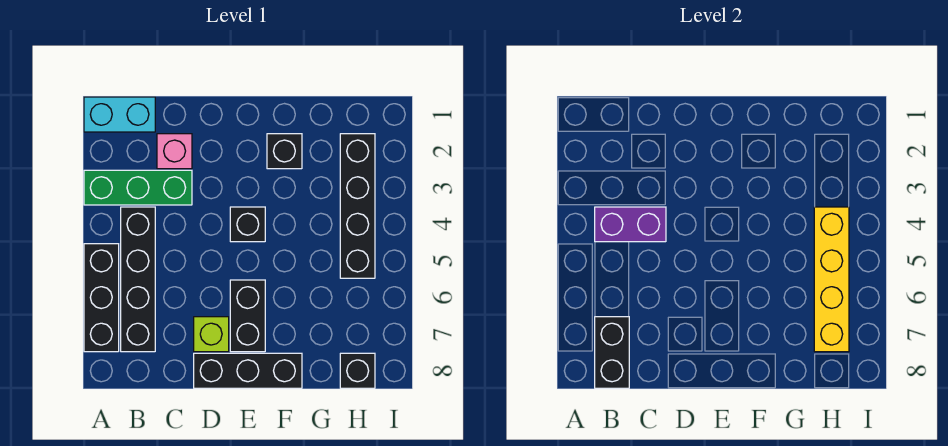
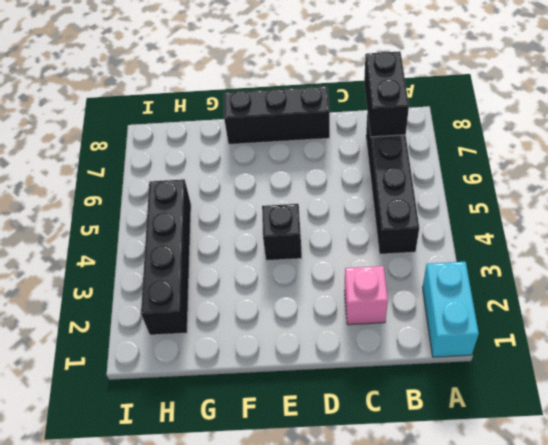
cyan 1x2 brick [423,262,479,357] -> cyan 1x2 brick turned to [84,97,155,132]
none -> green 1x3 brick [84,170,192,205]
none -> black 1x3 brick [84,244,119,352]
none -> lime 1x1 brick [194,317,229,352]

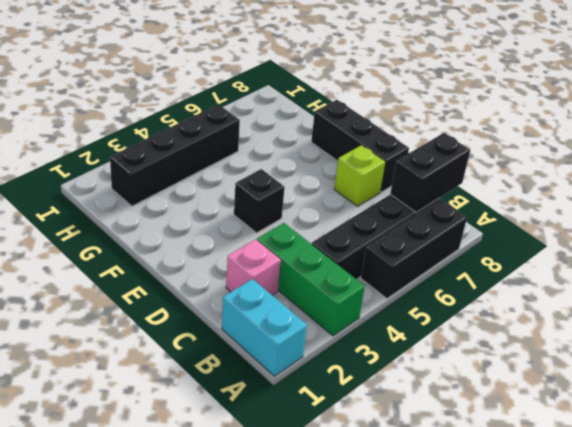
none -> black 1x2 brick [230,280,265,352]
none -> black 1x1 brick [267,134,302,169]
none -> black 1x1 brick [340,353,375,388]

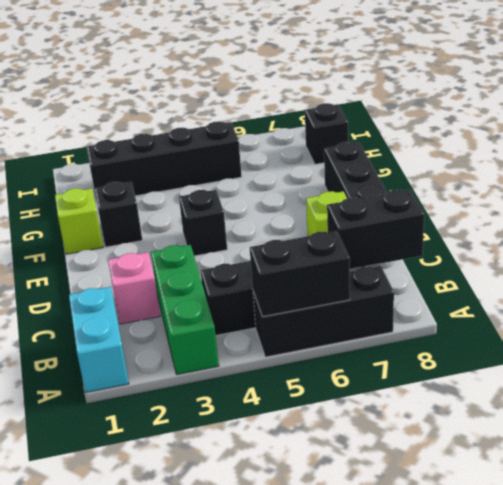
black 1x2 brick [250,231,350,317] -> black 1x2 brick moved to [230,280,265,352]
lime 1x1 brick [55,188,103,254] -> none
none -> purple 1x2 brick [595,207,666,242]
none -> yellow 1x4 brick [814,207,849,352]

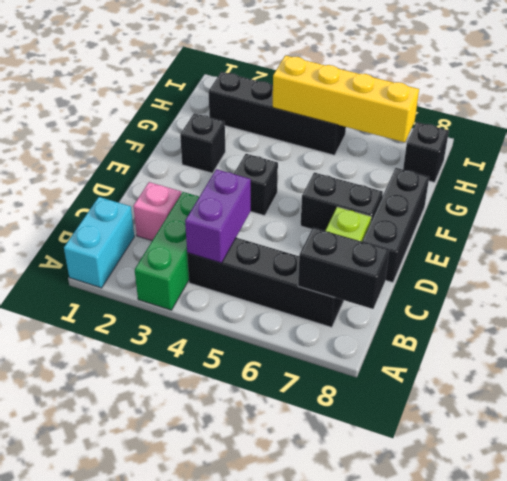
none -> black 1x3 brick [84,244,119,352]

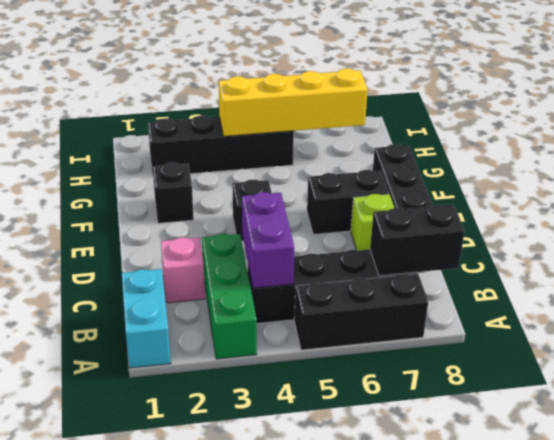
none -> black 1x1 brick [340,353,375,388]

